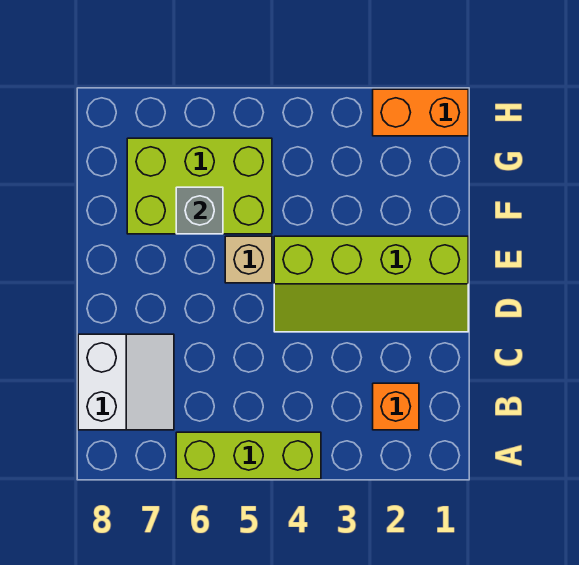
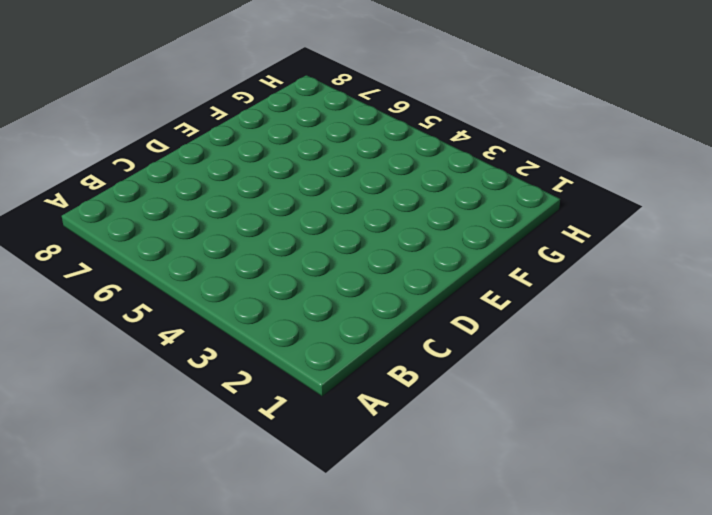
none -> lime 1x3 brick [176,432,321,479]
none -> orange 1x1 brick [373,383,419,430]

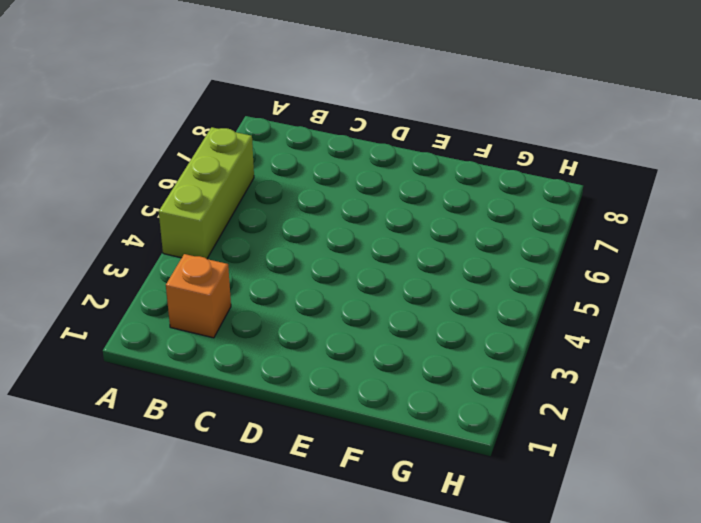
none -> white 2x2 slope [78,334,174,430]
none -> lime 2x4 slope [274,236,468,332]

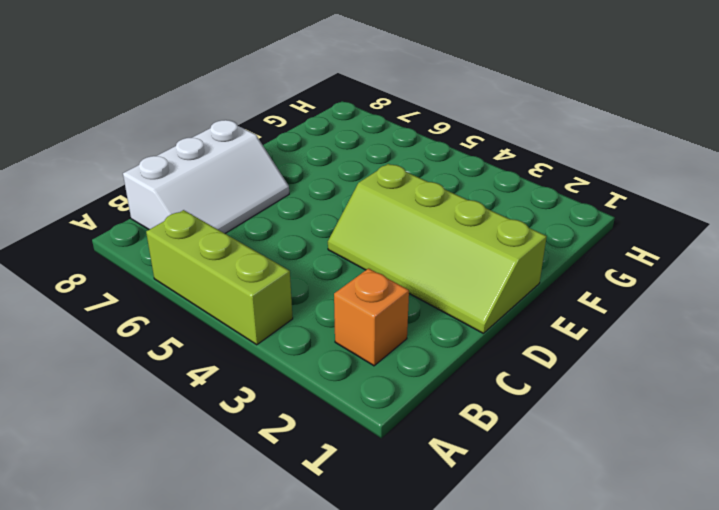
white 2x3 slope [123,120,289,234] -> white 2x2 slope [78,334,174,430]
none -> tan 1x1 brick [225,236,272,283]
none -> lime 2x3 brick [127,138,272,234]

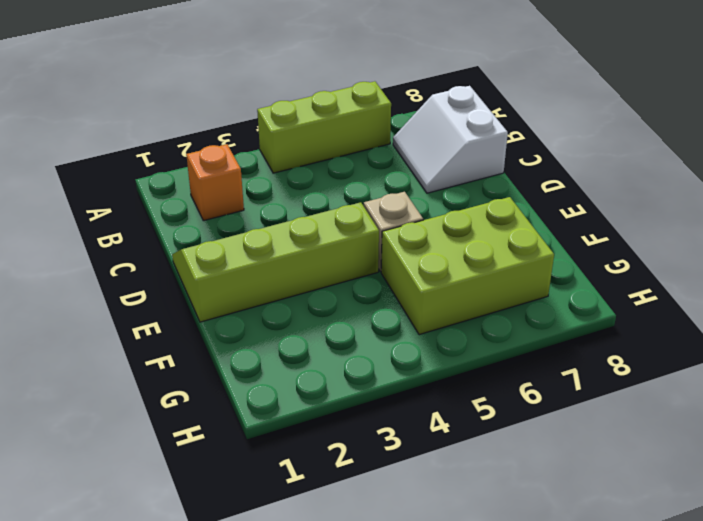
none -> orange 1x2 brick [373,89,468,136]
none -> grey 1x1 brick [176,187,223,234]

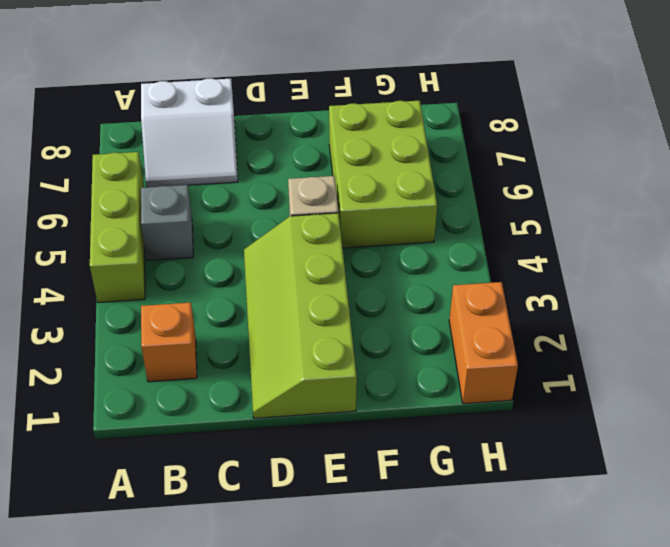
grey 1x1 brick [141,185,193,261] -> grey 1x1 brick moved to [176,187,223,234]

